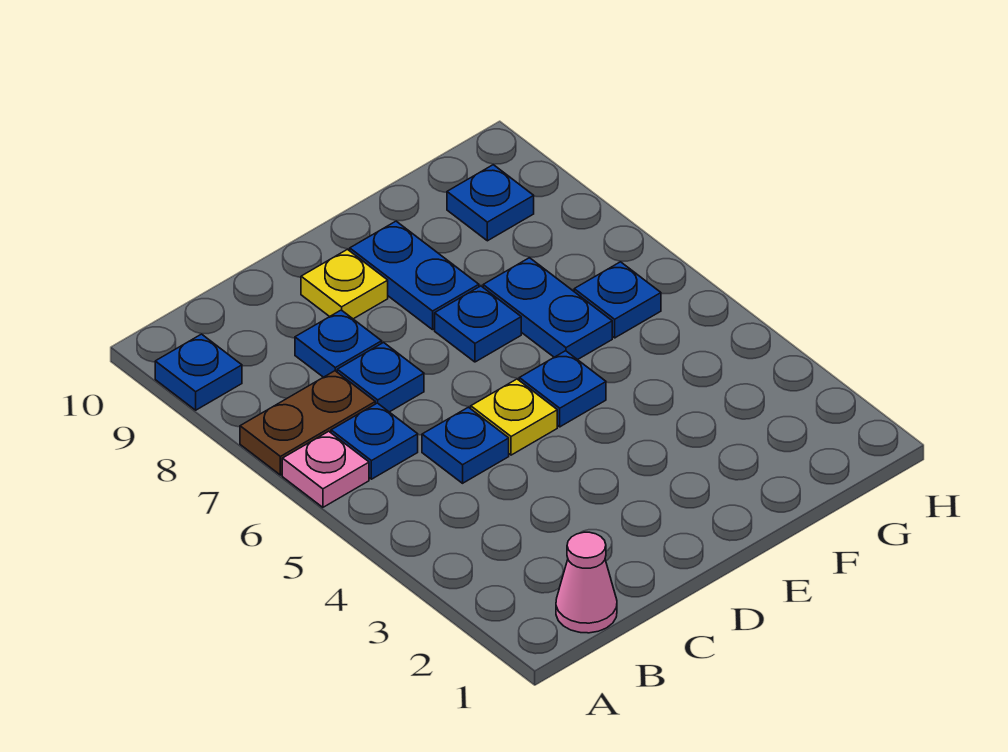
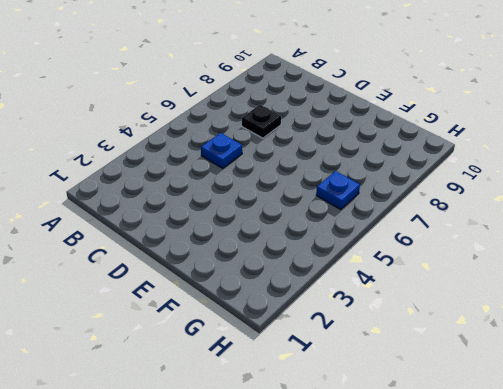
black 1x1 plate [242,105,281,138] -> blue 1x1 plate [337,343,424,412]
none -> pink 1x1 plate [282,431,369,507]
none -> brown 1x2 plate [240,371,375,475]
none -> blue 1x1 plate [155,334,242,410]

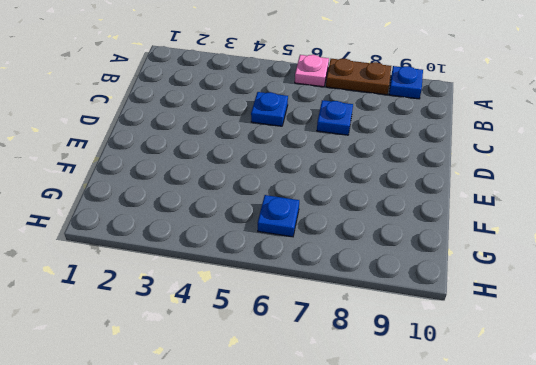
brown 1x2 plate [326,59,391,95] -> brown 1x2 plate turned to [240,371,375,475]
none -> pink 1x1 cone [556,532,617,633]
none -> blue 1x1 plate [331,403,418,479]
none -> blue 1x1 plate [295,310,382,377]

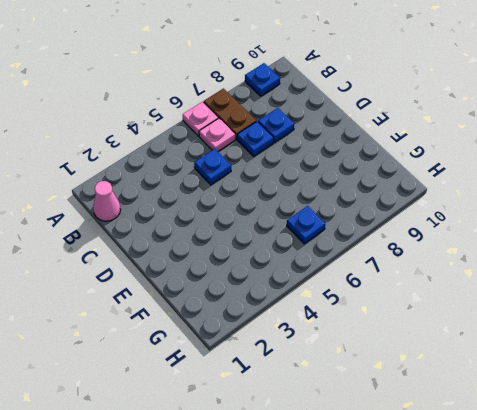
pink 1x1 plate [199,118,235,151] -> blue 1x1 plate [331,403,418,479]
none -> yellow 1x1 plate [471,379,557,455]
none -> yellow 1x1 plate [301,249,388,319]
none -> blue 1x1 plate [519,351,606,427]

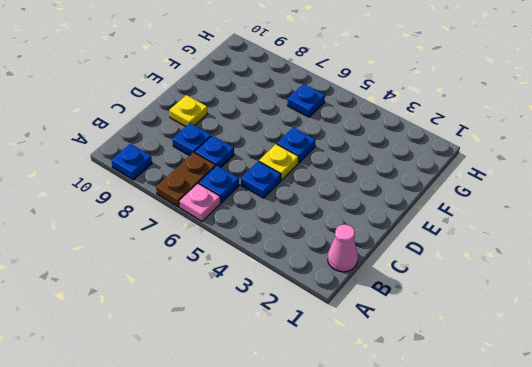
none -> blue 1x1 plate [435,286,521,362]
none -> blue 1x2 plate [350,221,479,330]
none -> blue 1x2 plate [483,258,612,360]

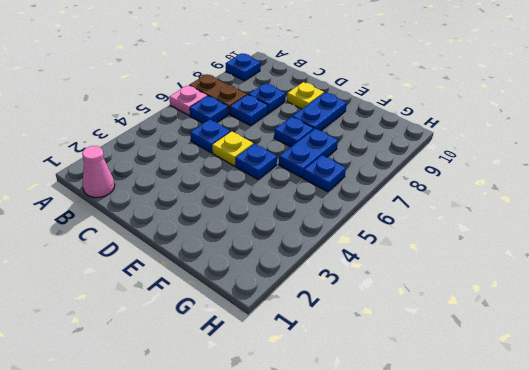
none -> blue 1x1 plate [447,165,534,241]

